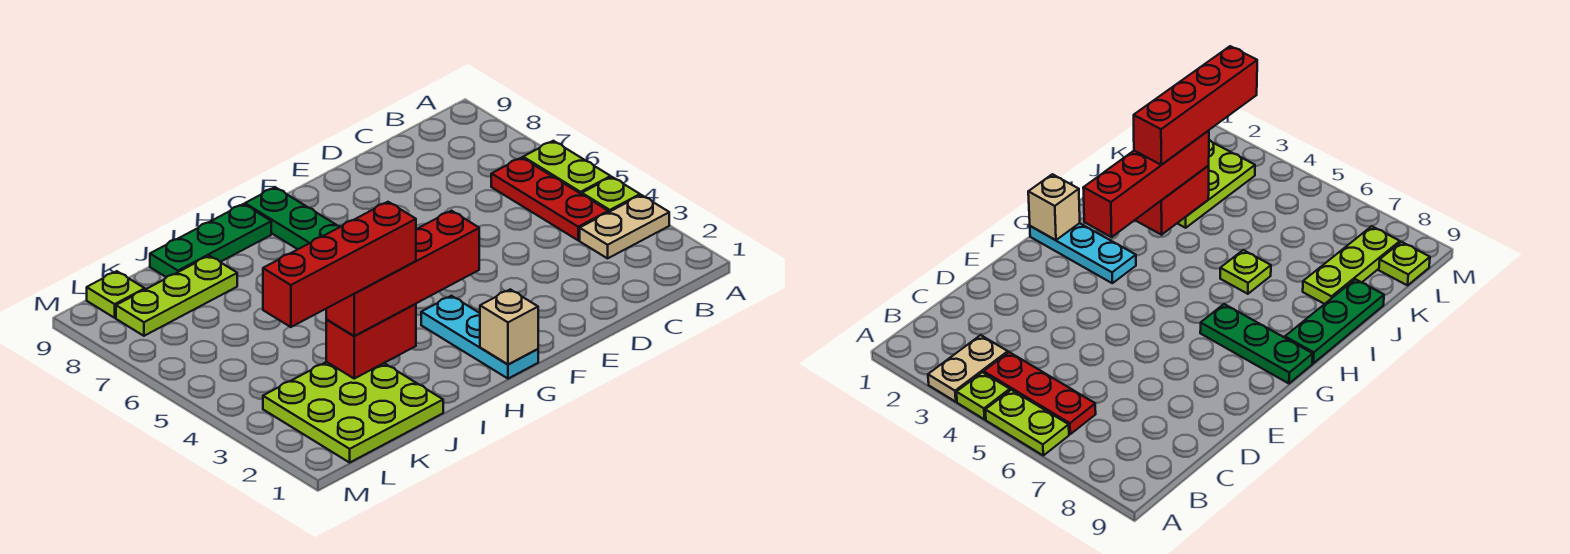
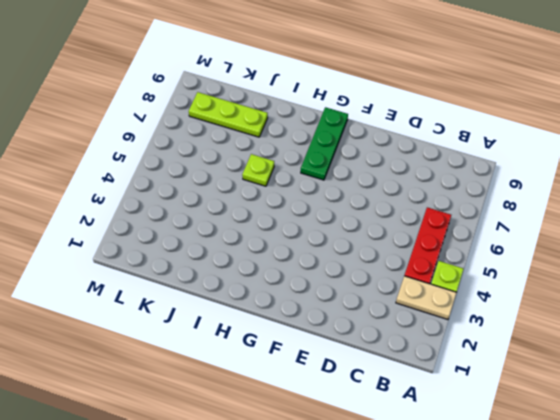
none -> lime 1x2 plate [523,141,611,194]
none -> cyan 1x3 plate [421,296,538,379]
none -> green 1x3 plate [150,204,271,277]

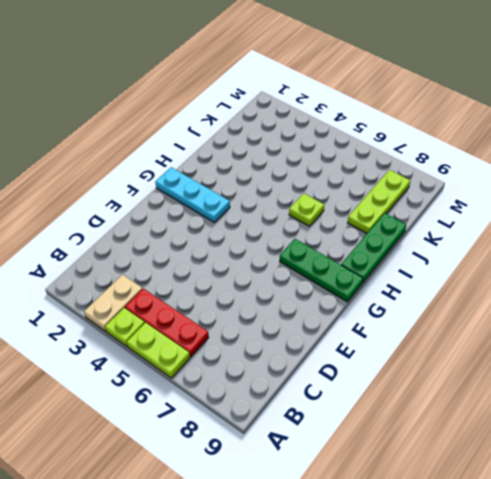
none -> lime 3x3 plate [263,362,443,462]
none -> lime 1x1 plate [87,271,145,318]
none -> tan 1x1 brick [480,289,538,365]

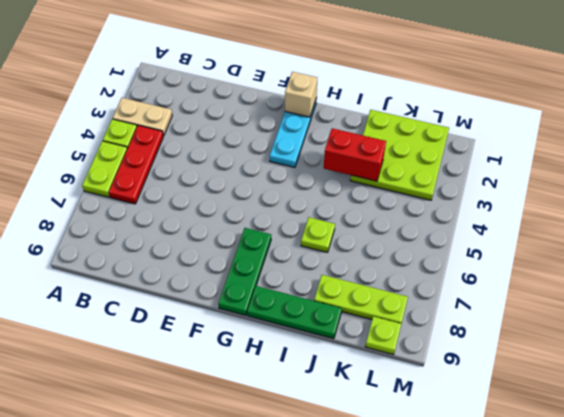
none -> red 1x4 brick [326,211,479,336]
none -> red 1x4 brick [263,202,416,327]

